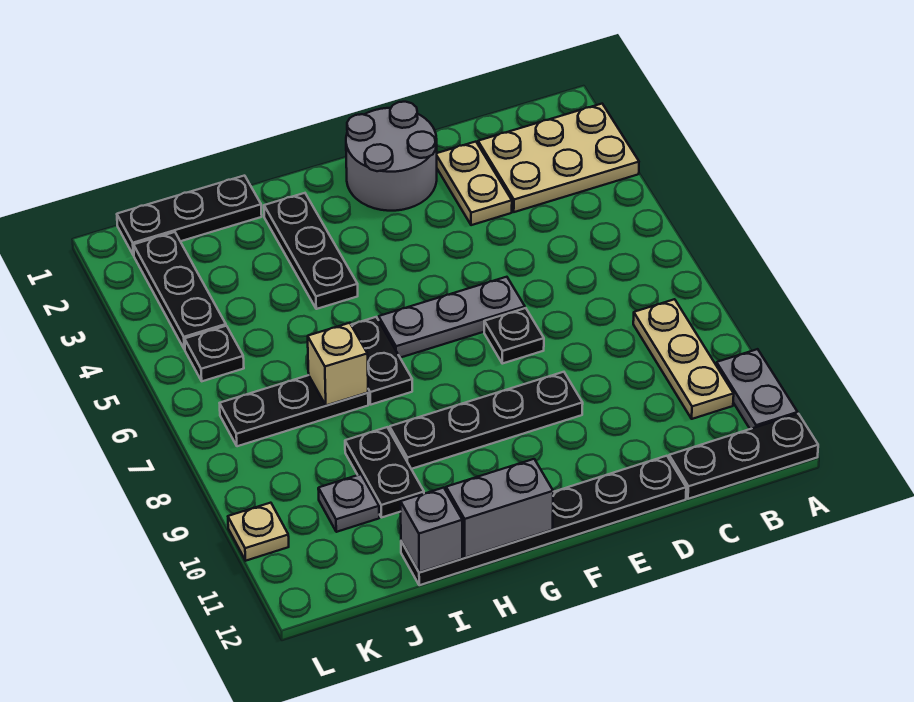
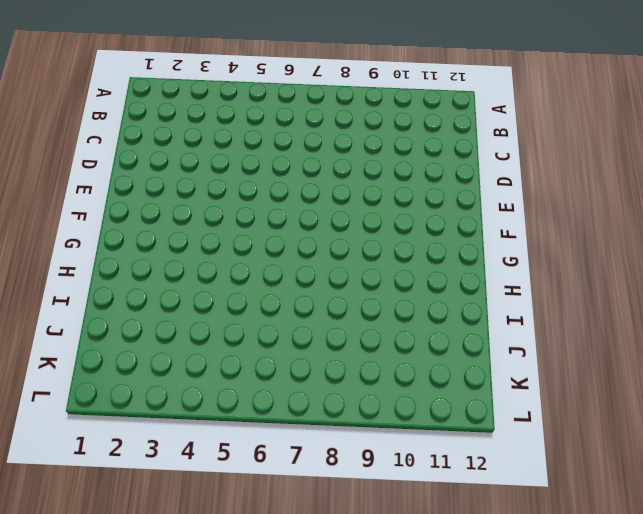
none -> tan 2x3 plate [478,104,639,212]
none -> grey 1x2 plate [716,349,798,429]
none -> black 1x3 plate [669,414,818,499]

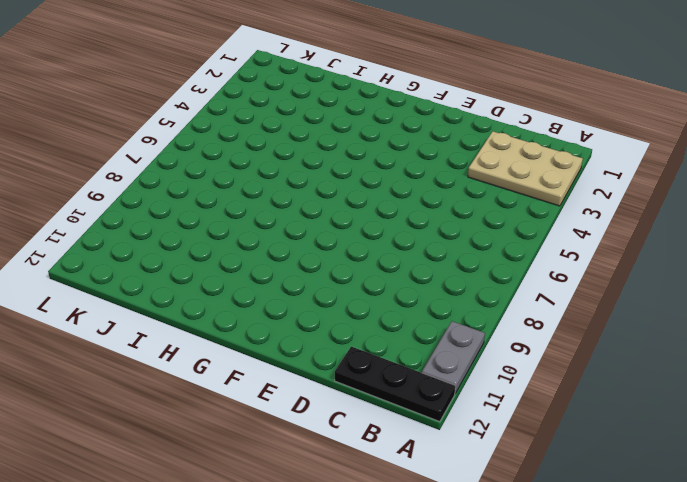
none -> tan 1x3 plate [633,299,734,419]
none -> tan 1x2 plate [437,142,512,225]
none -> black 1x6 plate [401,456,686,585]

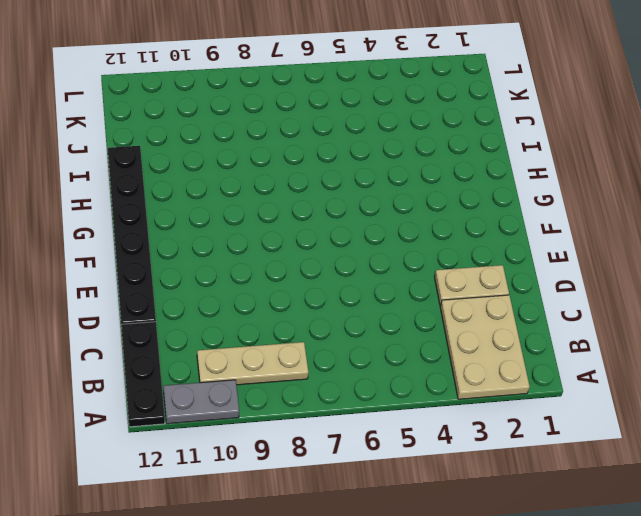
none -> grey 2x2 round brick [346,102,437,211]
none -> grey 1x3 plate [379,277,525,358]
none -> black 1x1 plate [484,308,544,364]

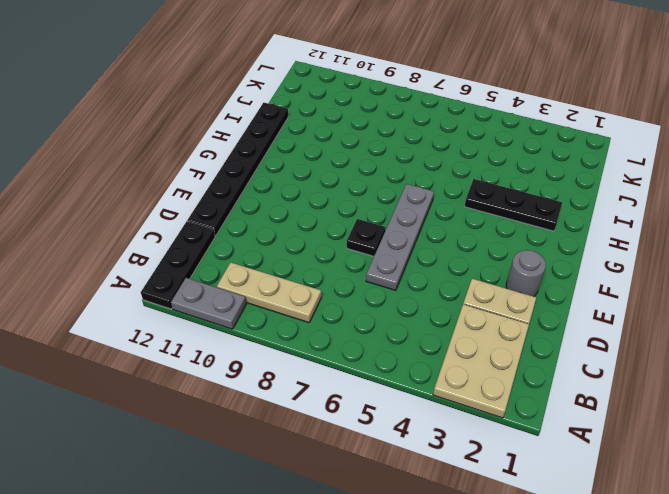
grey 1x4 plate [366,184,434,290] -> grey 1x3 plate [379,277,525,358]
grey 1x1 round brick [506,250,546,296] -> grey 2x2 round brick [346,102,437,211]
none -> black 1x4 plate [390,372,583,469]
none -> black 1x2 plate [351,317,412,405]
none -> black 1x3 plate [117,176,262,255]

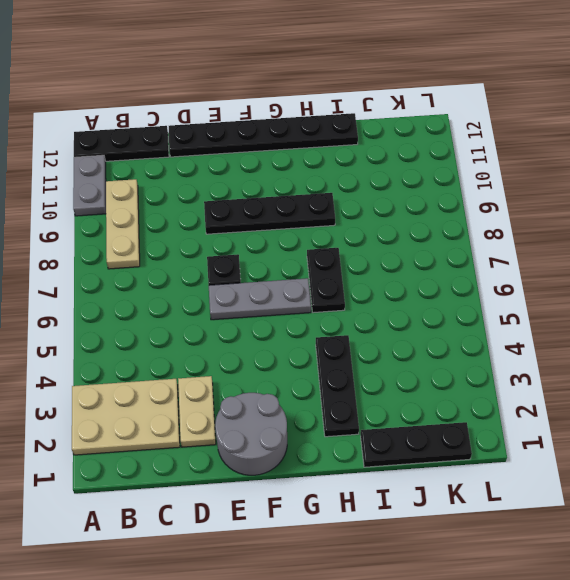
none -> black 1x3 plate [220,375,368,446]
none -> black 1x2 plate [345,427,424,518]
none -> grey 1x1 plate [318,474,379,532]

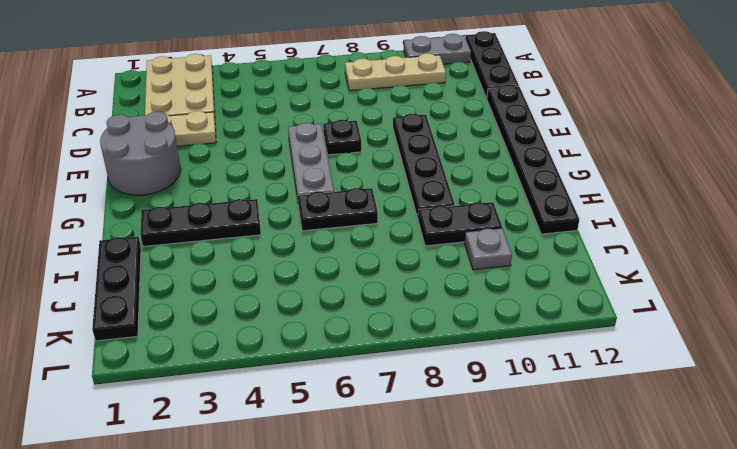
none -> black 1x3 plate [220,375,368,446]
none -> black 1x3 plate [134,232,226,349]
none -> black 1x1 plate [185,326,244,381]

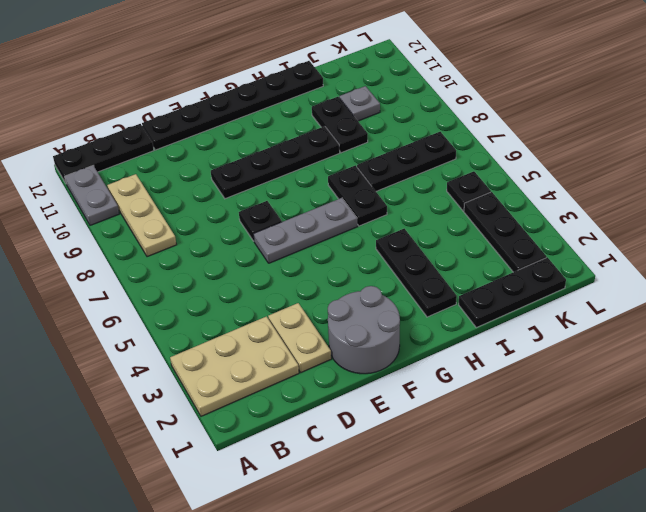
none -> tan 1x1 plate [228,503,289,561]
none -> grey 1x2 brick [446,459,553,558]
none -> tan 1x1 brick [308,323,368,405]

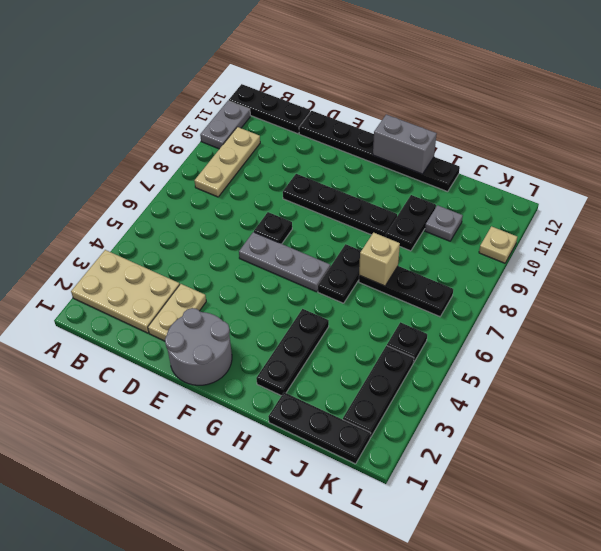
none -> grey 1x1 brick [401,488,462,573]

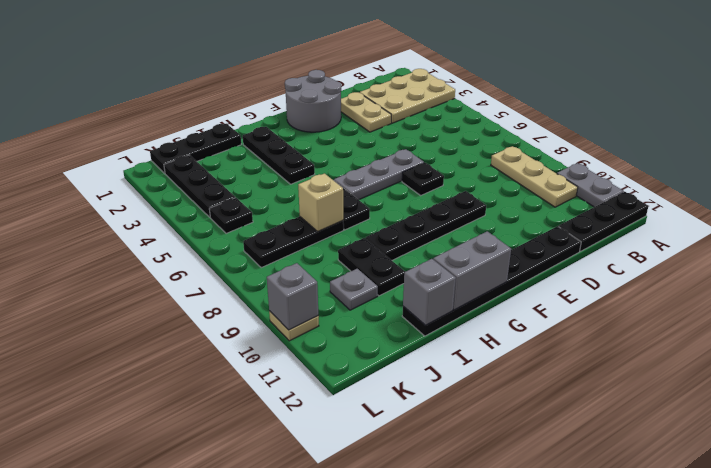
grey 1x1 brick [267,263,318,330] -> none

